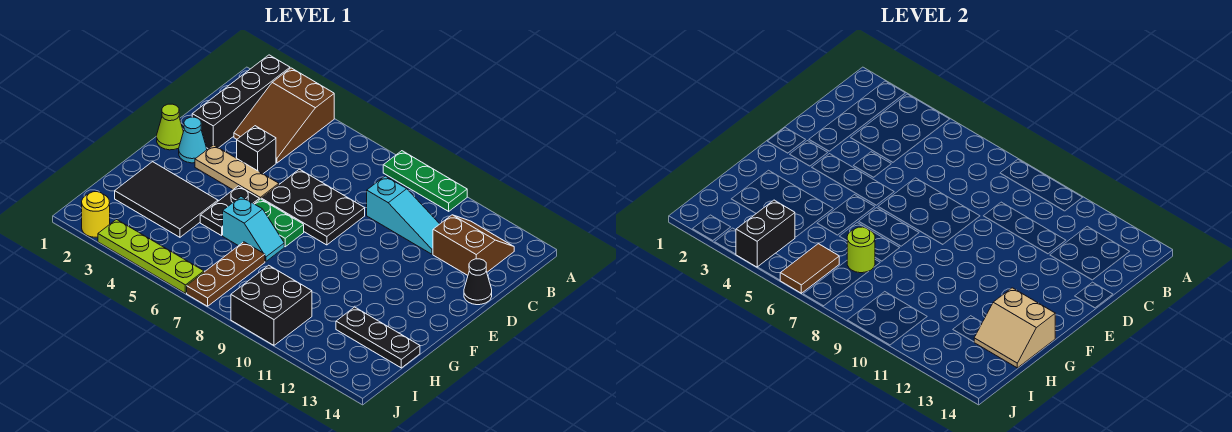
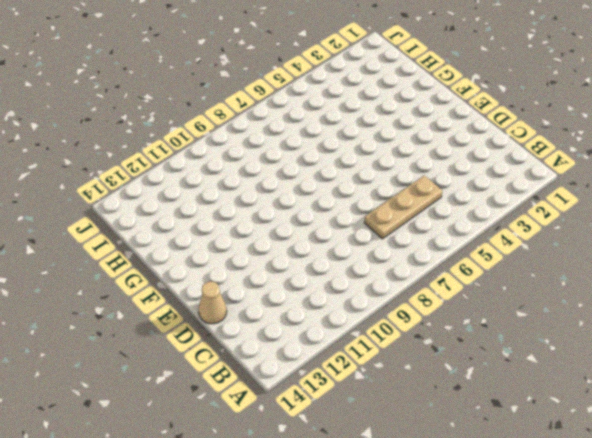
tan 1x3 plate [364,175,442,239] -> tan 1x3 plate moved to [195,145,279,200]
tan 1x1 cone [198,282,227,324] -> black 1x1 cone [464,259,492,305]
none -> black 1x4 brick [192,55,290,149]
none -> brown 2x3 slope [234,68,334,163]
none -> green 1x3 plate [383,151,467,211]

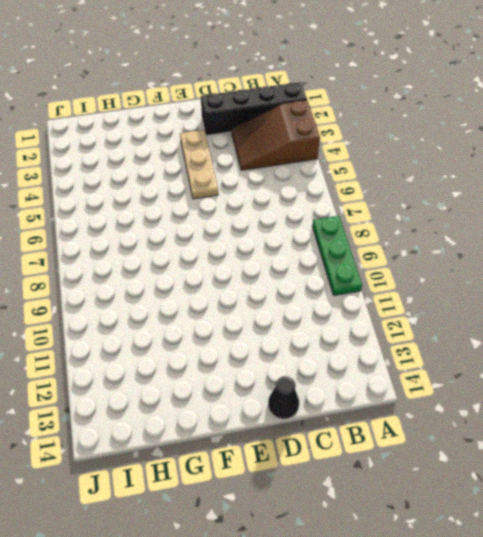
none -> brown 2x2 slope [433,215,514,275]
none -> cyan 1x3 slope [367,176,439,254]
none -> black 1x1 brick [237,126,276,174]

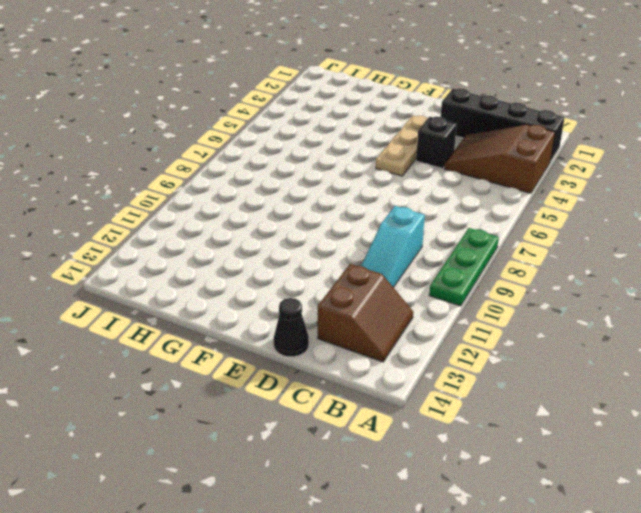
none -> black 2x3 plate [261,169,365,245]
none -> lime 1x1 cone [157,104,183,150]
none -> cyan 1x1 cone [179,117,207,163]

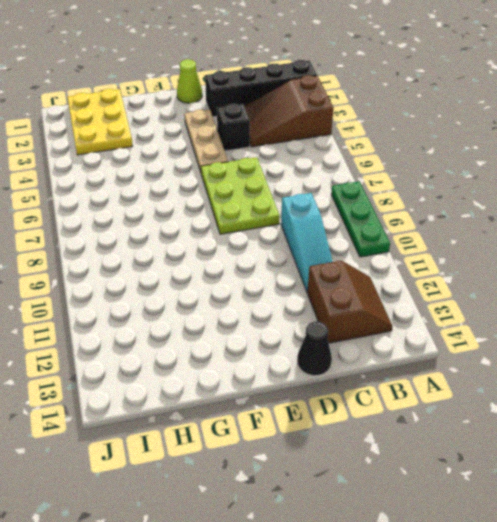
lime 2x3 plate [201,157,280,234] -> black 2x3 plate [261,169,365,245]
yellow 2x3 plate [67,89,133,155] -> black 2x3 tile [115,162,218,237]
none -> cyan 1x1 cone [179,117,207,163]
none -> black 1x2 plate [200,186,259,236]
none -> green 1x2 plate [255,199,304,247]

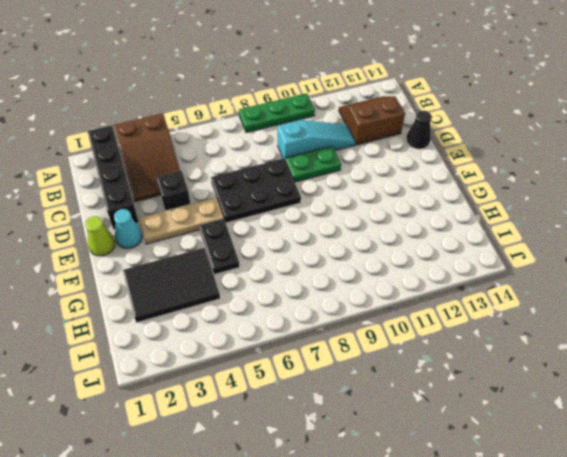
green 1x2 plate [286,146,341,182] -> green 1x2 plate moved to [255,199,304,247]
none -> cyan 1x2 slope [223,197,284,262]
none -> brown 1x3 plate [187,242,265,306]
none -> black 1x3 plate [336,307,420,368]

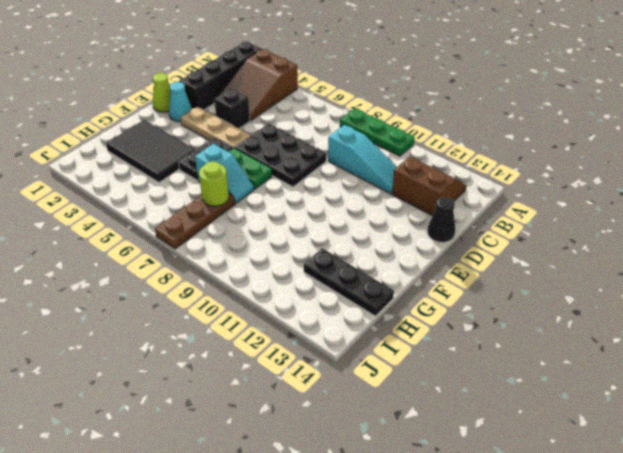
none -> black 2x2 brick [231,265,312,345]
none -> yellow 1x1 round brick [82,192,110,237]
none -> lime 1x4 plate [98,220,204,293]

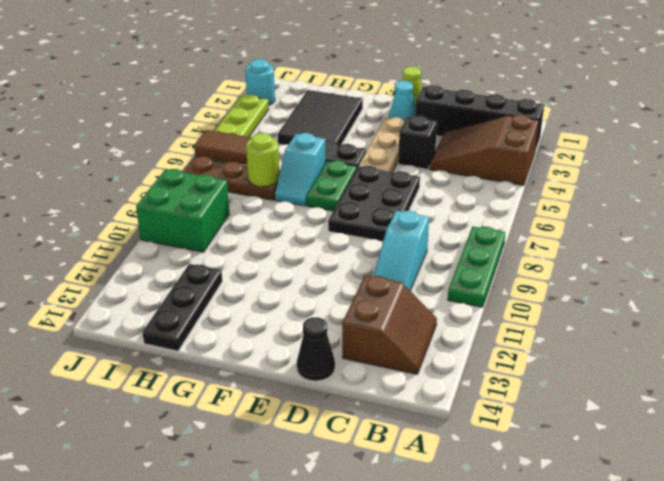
green 2x2 brick [136,169,229,252] -> black 2x2 brick [231,265,312,345]
cyan 1x1 round brick [245,59,275,105] -> yellow 1x1 round brick [82,192,110,237]
none -> tan 2x2 slope [974,288,1055,368]
none -> black 1x2 brick [736,200,795,267]

